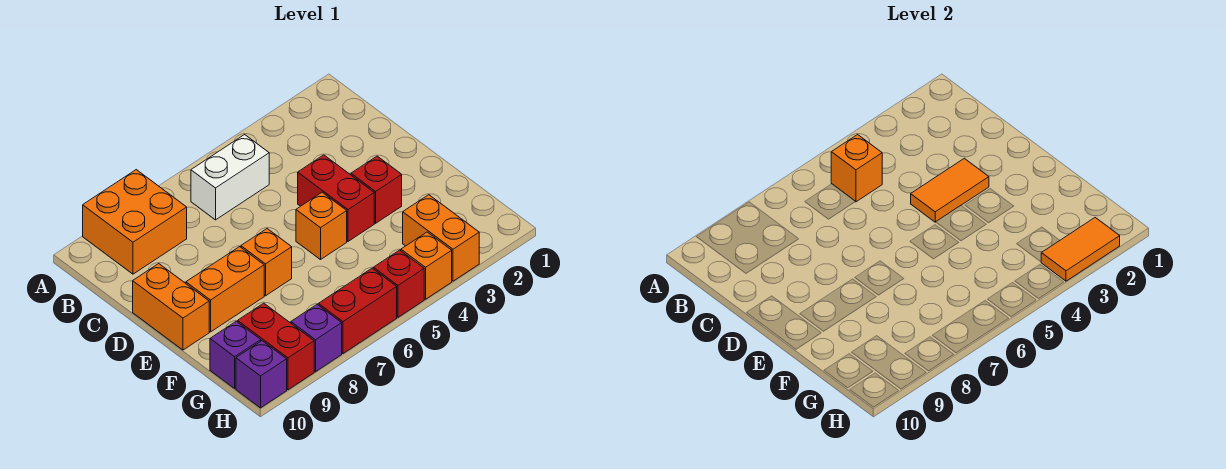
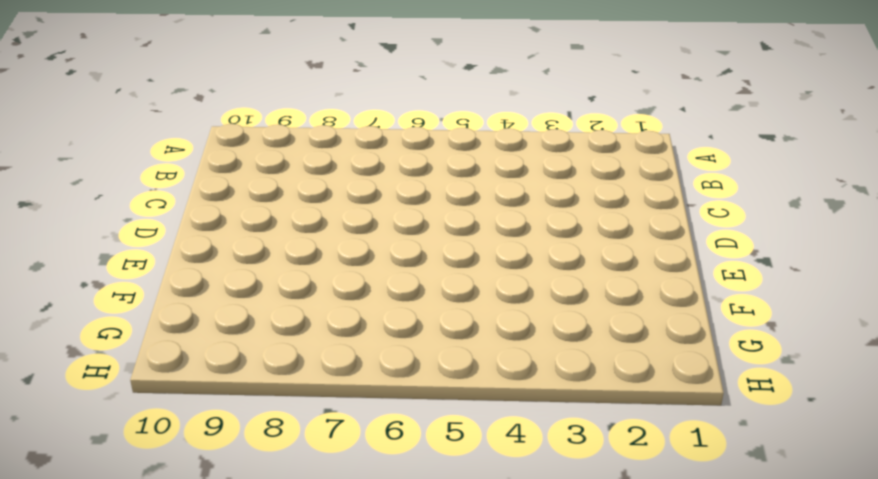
none -> orange 2x2 brick [83,170,187,274]
none -> white 1x2 brick [191,135,269,220]
none -> red 1x2 brick [298,155,374,241]

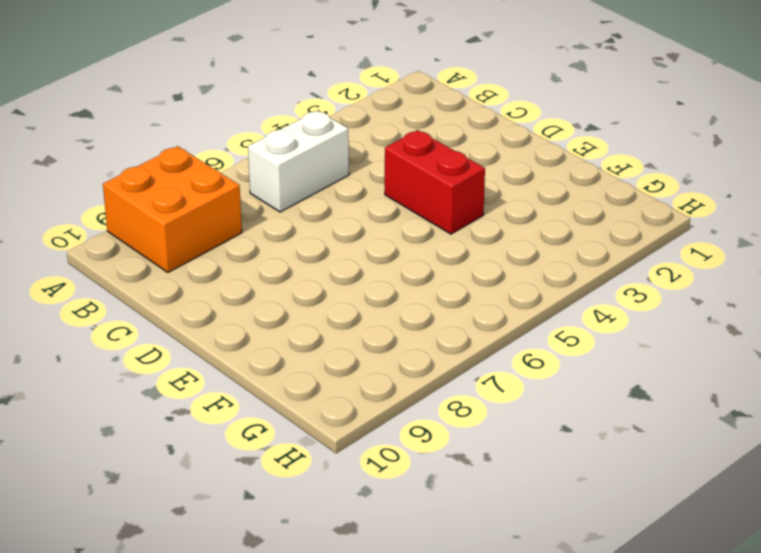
none -> orange 1x2 brick [133,264,209,350]
none -> red 1x1 brick [351,156,402,223]
none -> orange 1x1 brick [296,192,347,260]

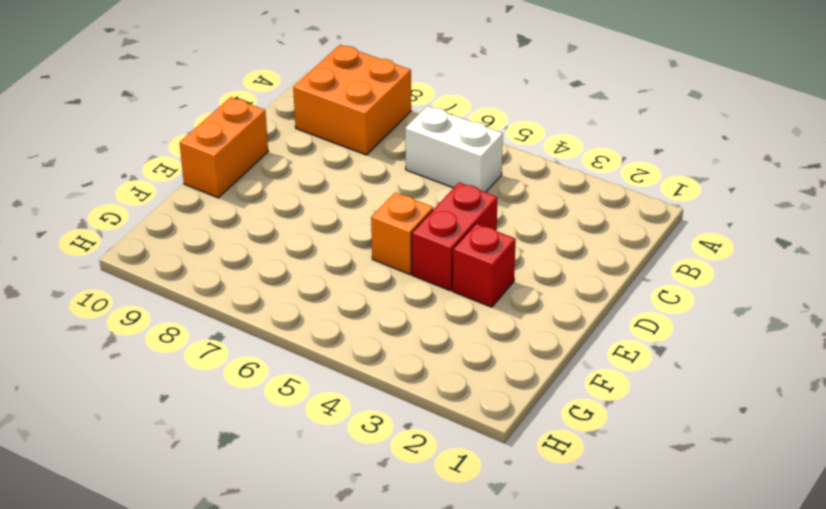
none -> orange 1x1 brick [241,229,292,296]
none -> orange 1x2 brick [186,247,264,332]
none -> orange 1x2 brick [403,195,479,281]

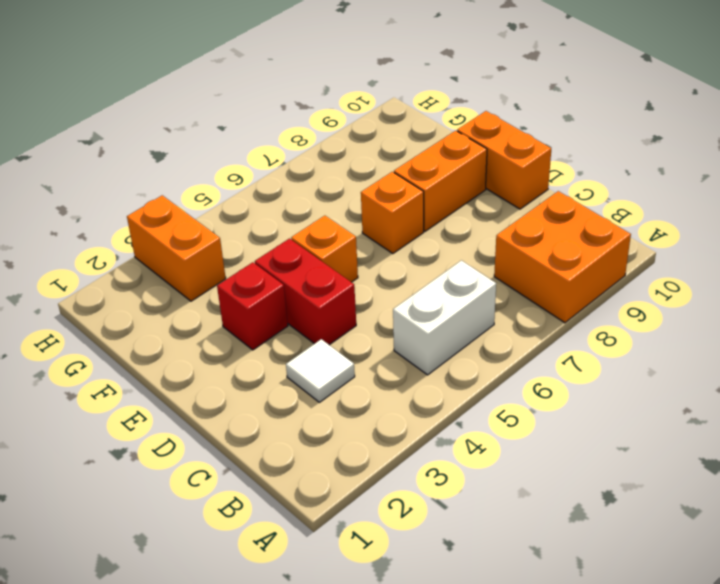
white 1x1 tile [286,339,355,402] -> none
none -> red 1x2 brick [238,303,314,390]
none -> purple 1x1 brick [210,321,261,388]
none -> orange 1x1 brick [401,232,452,299]

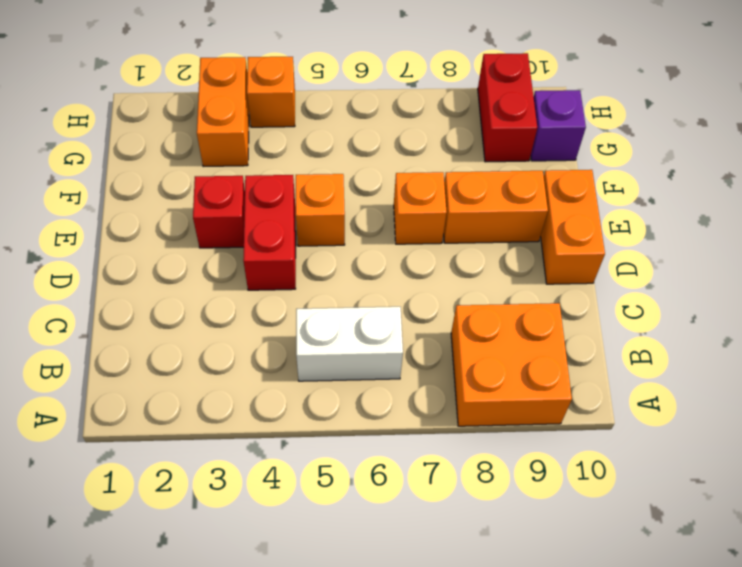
none -> red 1x1 brick [373,250,424,317]
none -> red 1x2 brick [318,268,397,353]
none -> purple 1x1 brick [291,305,342,372]

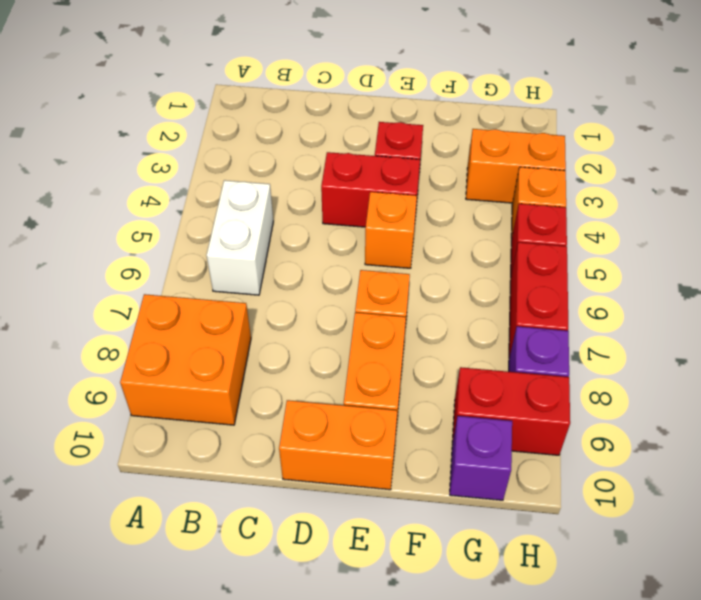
none -> purple 1x1 brick [236,341,287,408]
none -> orange 1x1 brick [831,135,882,202]
none -> orange 1x2 tile [911,158,989,222]

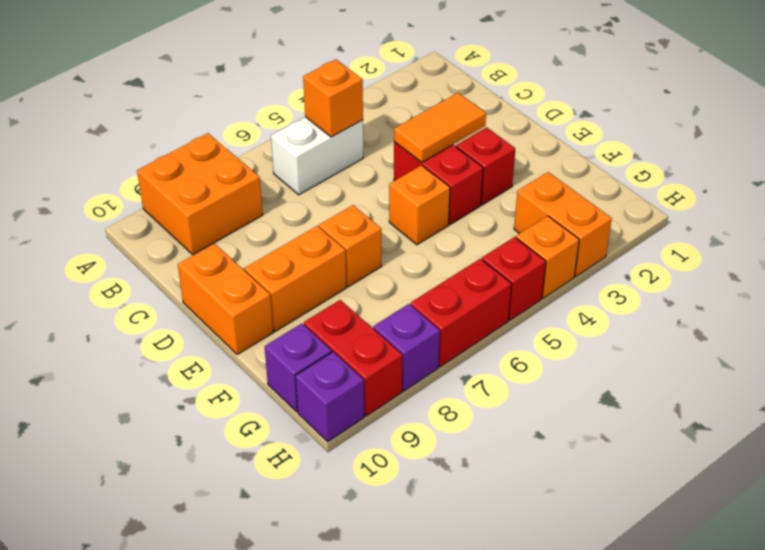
none -> orange 1x2 tile [1041,218,1120,281]

